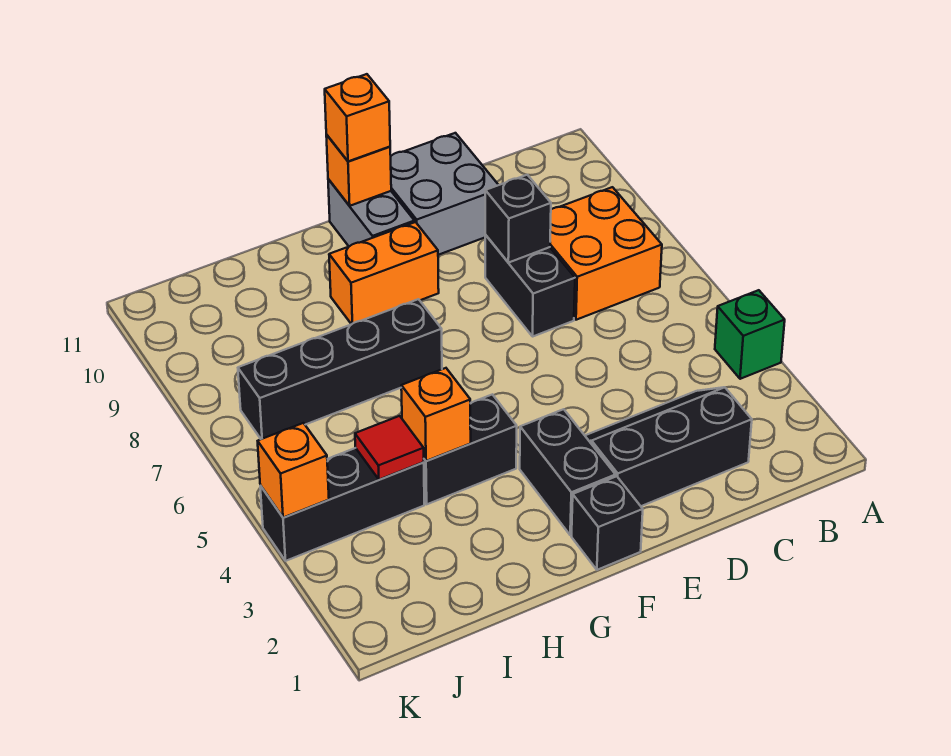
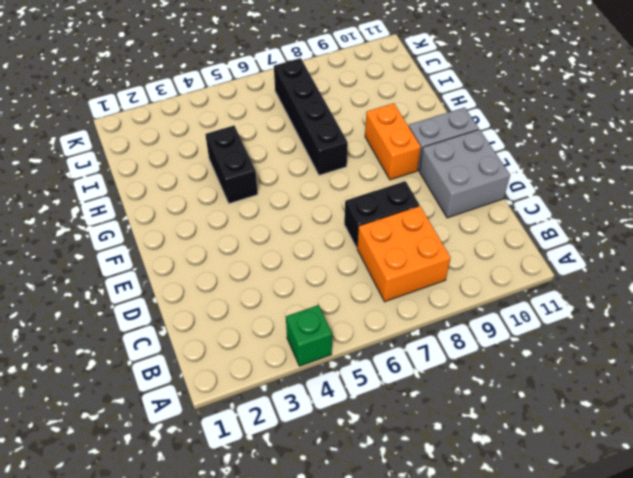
none -> black 2x3 slope [585,387,752,506]
none -> black 1x1 brick [572,476,643,570]
none -> black 1x2 brick [520,409,616,535]

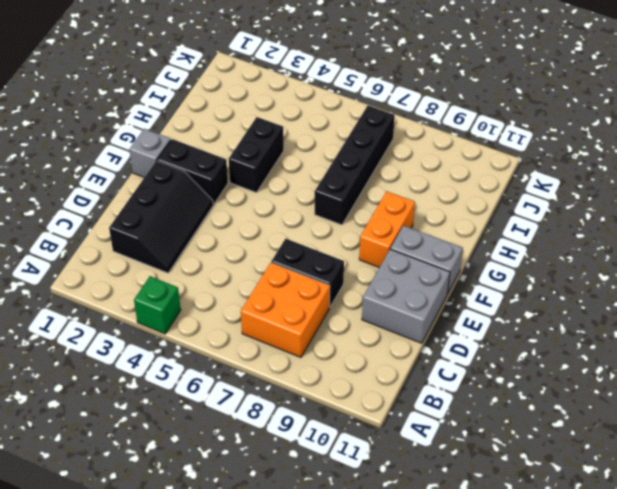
grey 1x1 brick [129,129,171,177] -> black 1x1 brick [572,476,643,570]
none -> black 1x3 brick [260,448,424,561]
none -> black 1x1 brick [485,175,551,263]
none -> orange 1x1 brick [326,135,391,206]

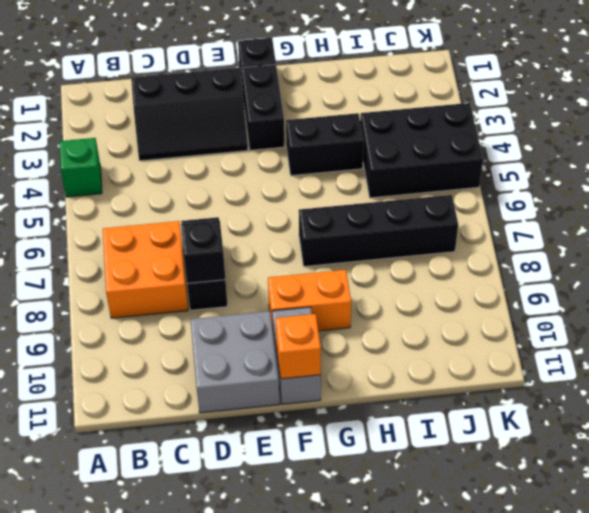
black 2x3 brick [360,103,483,198] -> black 1x3 brick [260,448,424,561]
none -> orange 1x1 brick [401,368,471,461]
none -> red 1x1 tile [355,416,424,480]
none -> orange 1x1 brick [258,423,329,518]

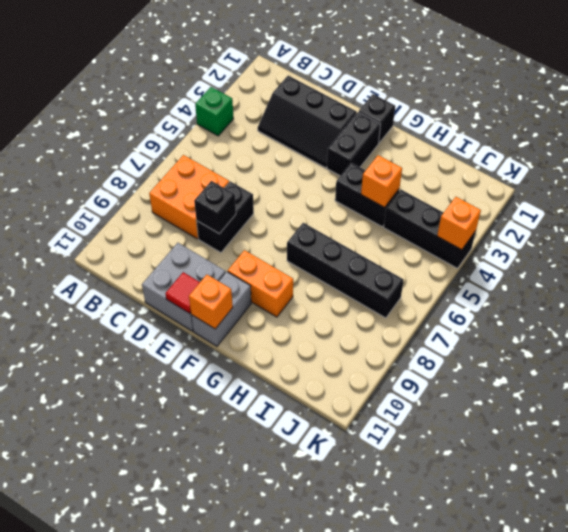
red 1x1 tile [165,272,200,313] -> red 1x1 tile moved to [355,416,424,480]
none -> orange 1x1 brick [325,74,390,161]

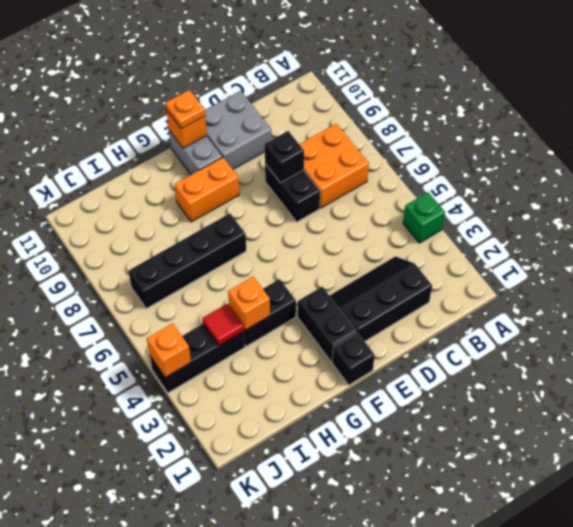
orange 1x1 plate [166,90,205,129] -> orange 1x1 brick [325,74,390,161]

